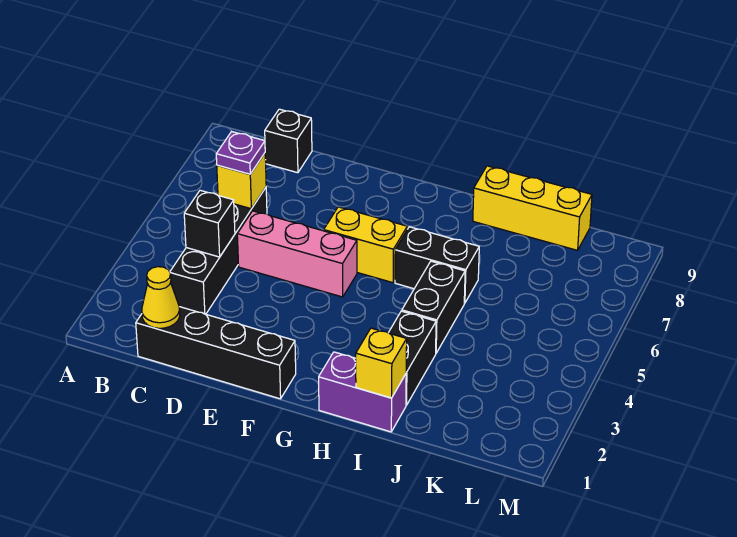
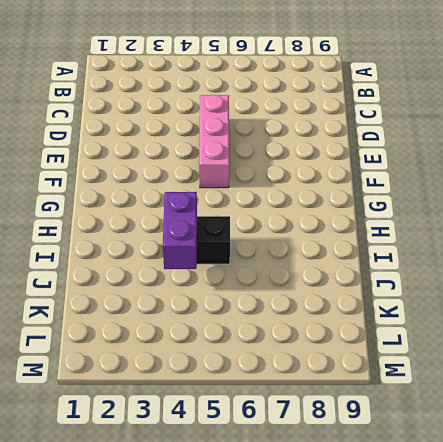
purple 1x2 brick [163,192,197,269] -> purple 1x2 brick moved to [319,352,406,432]
none -> black 1x4 brick [136,307,296,399]
none -> black 1x4 brick [170,188,267,314]
none -> black 1x1 brick [265,109,312,173]

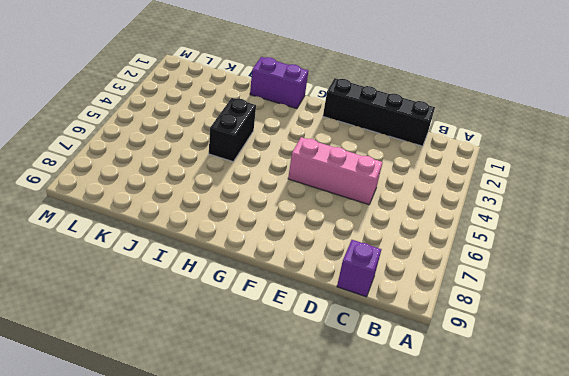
purple 1x1 brick [337,240,382,297] -> black 1x1 brick [265,109,312,173]
none -> black 1x4 brick [170,188,267,314]
none -> yellow 1x2 brick [324,207,407,283]
none -> black 1x2 brick [395,227,479,303]

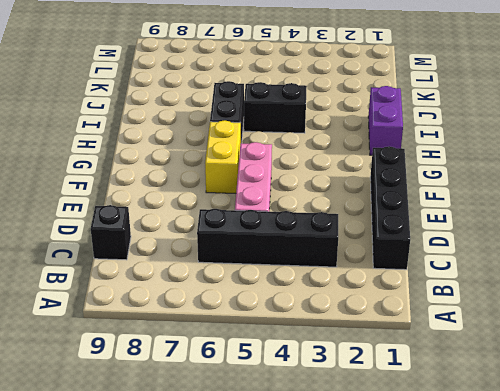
none -> black 1x2 brick [389,311,436,405]
none -> yellow 1x3 brick [473,166,592,250]
none -> yellow 1x1 cone [142,267,180,328]

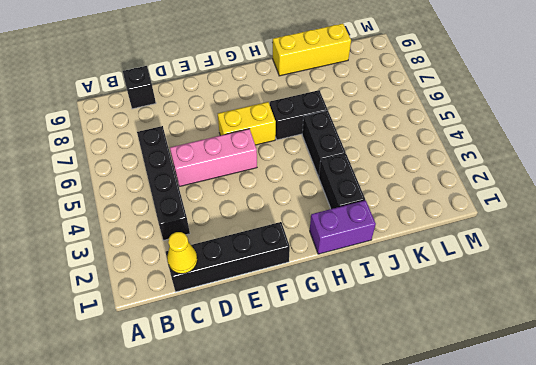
none -> black 1x1 brick [184,190,235,257]
none -> yellow 1x1 brick [217,153,266,209]
none -> yellow 1x1 brick [356,328,407,398]

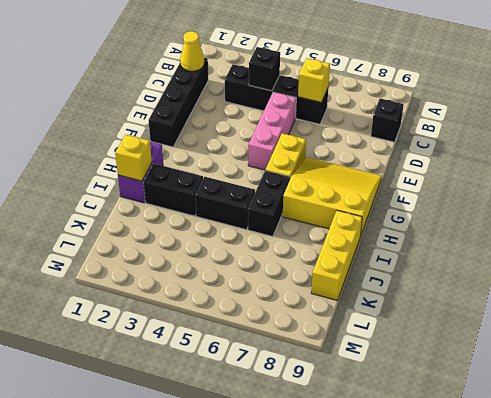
yellow 3x3 slope [283,157,382,237] -> none
none -> purple 1x1 plate [216,132,265,174]

